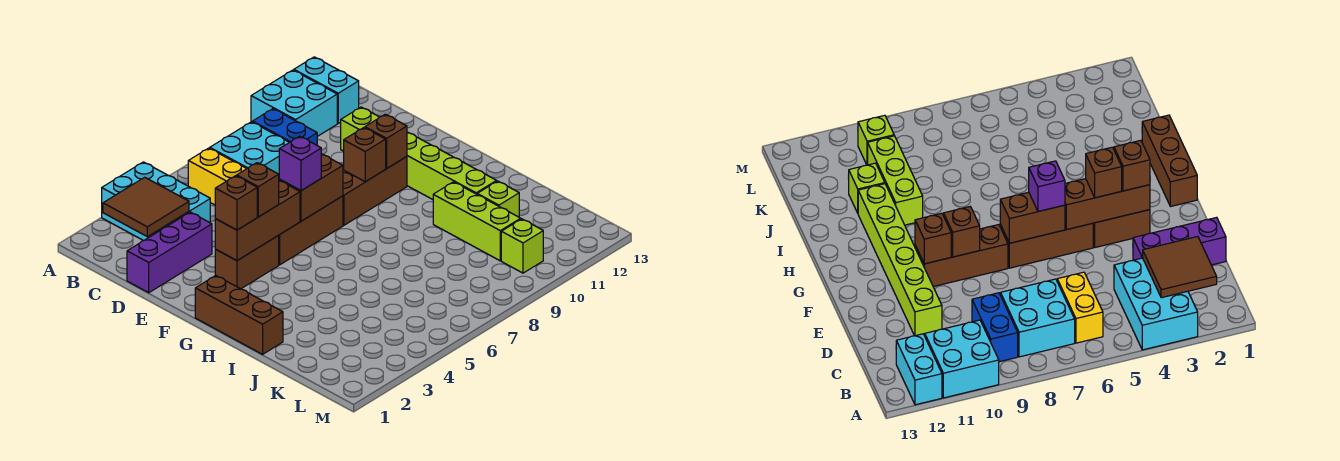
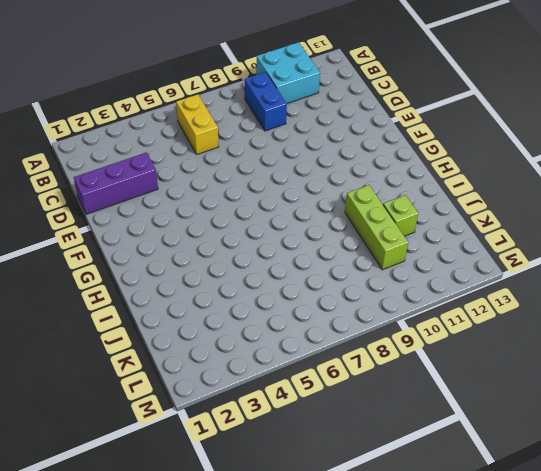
none -> cyan 2x3 brick [102,162,210,241]
none -> cyan 1x2 brick [294,57,359,123]
none -> cyan 2x2 brick [210,122,289,174]

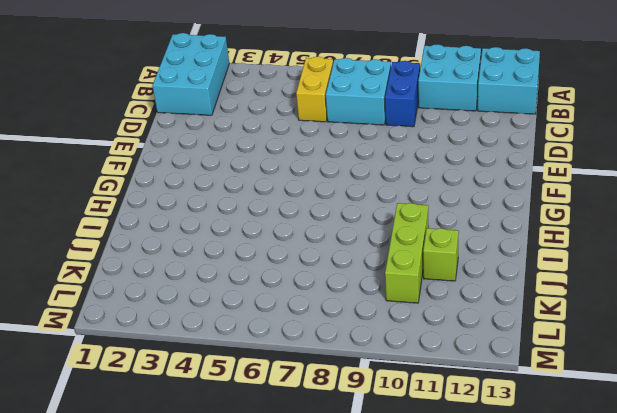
cyan 2x3 brick [152,33,229,115] -> cyan 2x3 brick moved to [102,162,210,241]
cyan 2x2 brick [478,47,540,114] -> cyan 1x2 brick [294,57,359,123]
none -> purple 1x3 brick [127,212,212,293]
none -> lime 1x6 brick [341,107,497,199]
none -> brown 1x2 brick [215,236,279,289]

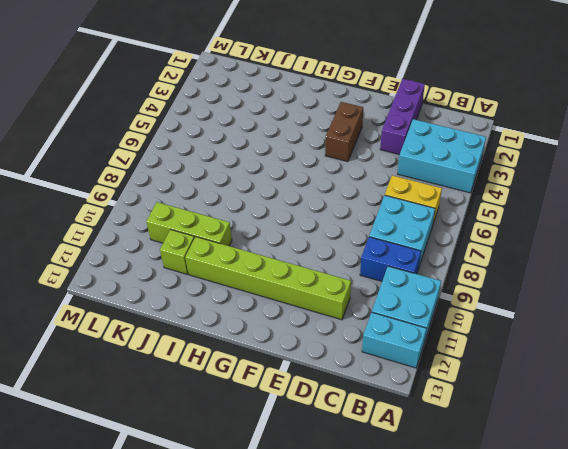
none -> brown 1x3 brick [278,196,343,265]
none -> brown 1x3 brick [343,157,407,225]
none -> brown 1x3 brick [195,275,283,354]

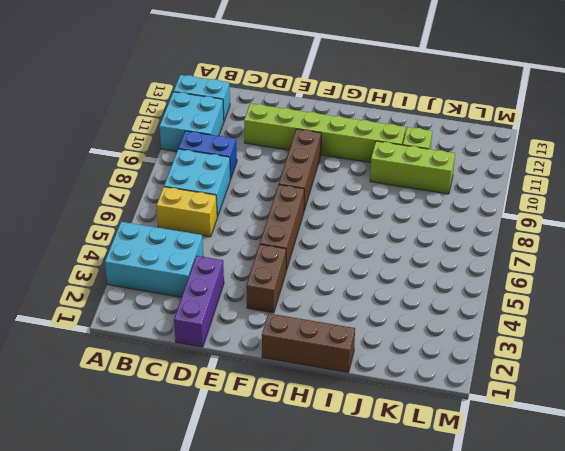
none -> lime 1x1 brick [501,219,543,273]
none -> brown 2x2 tile [103,177,189,237]
none -> brown 1x3 brick [215,180,300,261]

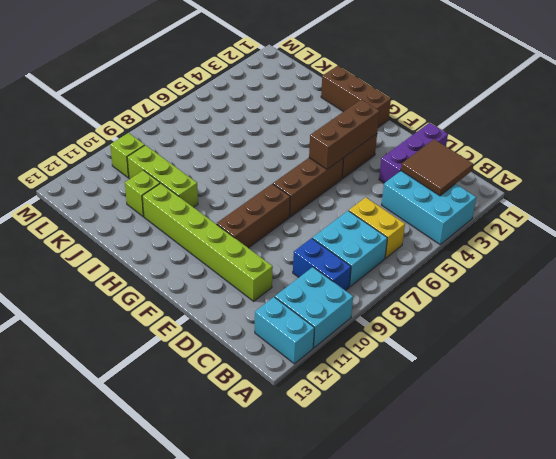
none -> brown 1x2 brick [279,154,343,221]
none -> brown 1x1 brick [344,128,386,182]
none -> brown 1x1 brick [365,114,407,168]

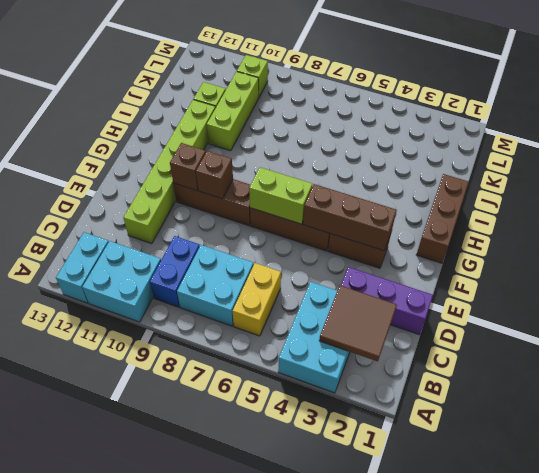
lime 1x2 brick [249,167,312,224] -> brown 1x2 brick [279,154,343,221]
none -> brown 1x1 brick [215,176,257,230]
none -> brown 1x1 brick [237,163,279,217]
none -> purple 1x1 brick [279,136,321,191]

